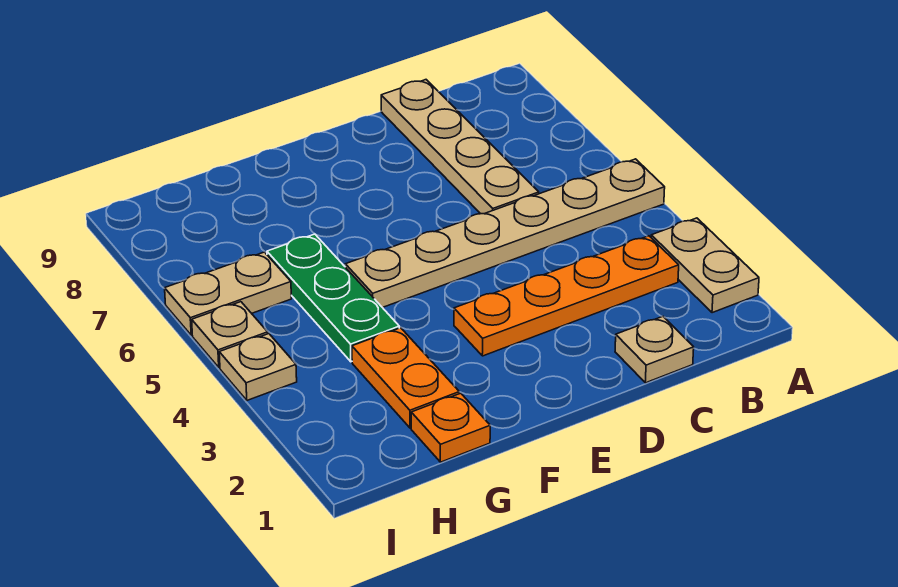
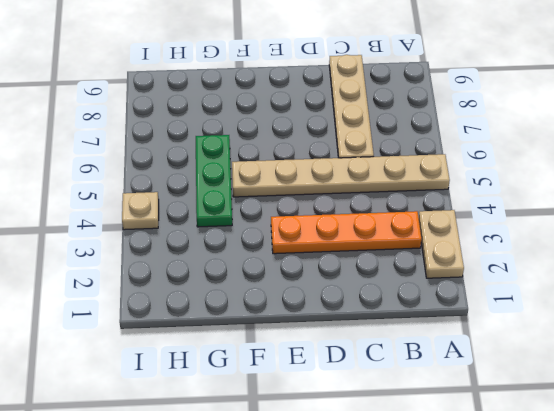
none -> tan 1x1 plate [615,316,694,383]
none -> orange 1x1 plate [411,393,490,462]

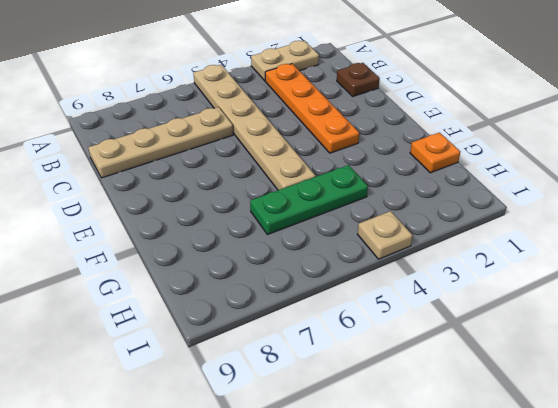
brown 1x1 plate [337,63,380,96] -> tan 1x1 plate [615,316,694,383]
none -> orange 1x2 plate [352,328,459,428]
none -> tan 1x2 plate [165,252,291,335]

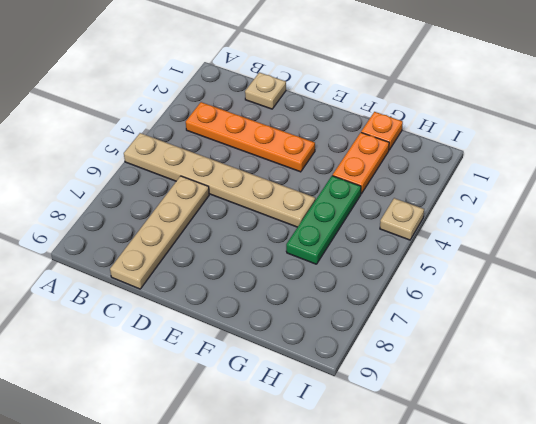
none -> tan 1x2 plate [651,218,759,313]
none -> tan 1x2 plate [165,252,291,335]

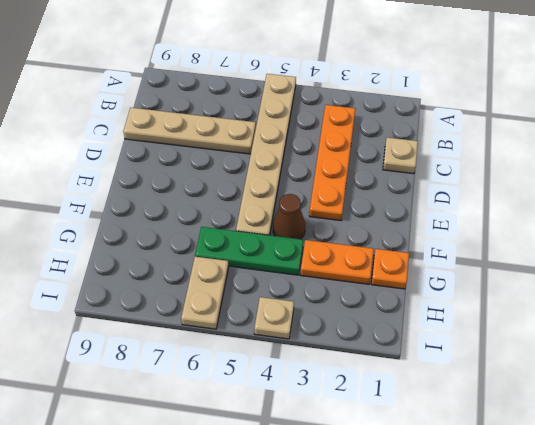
brown 1x1 cone [273,194,306,239] -> none
none -> tan 1x2 plate [651,218,759,313]
none -> tan 1x1 plate [192,302,268,367]

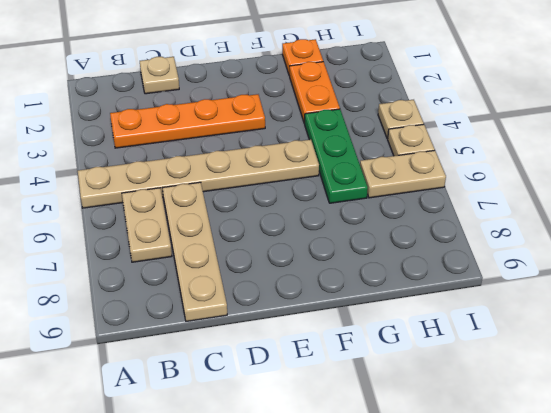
tan 1x2 plate [122,188,172,262] -> tan 1x2 plate moved to [651,218,759,313]

